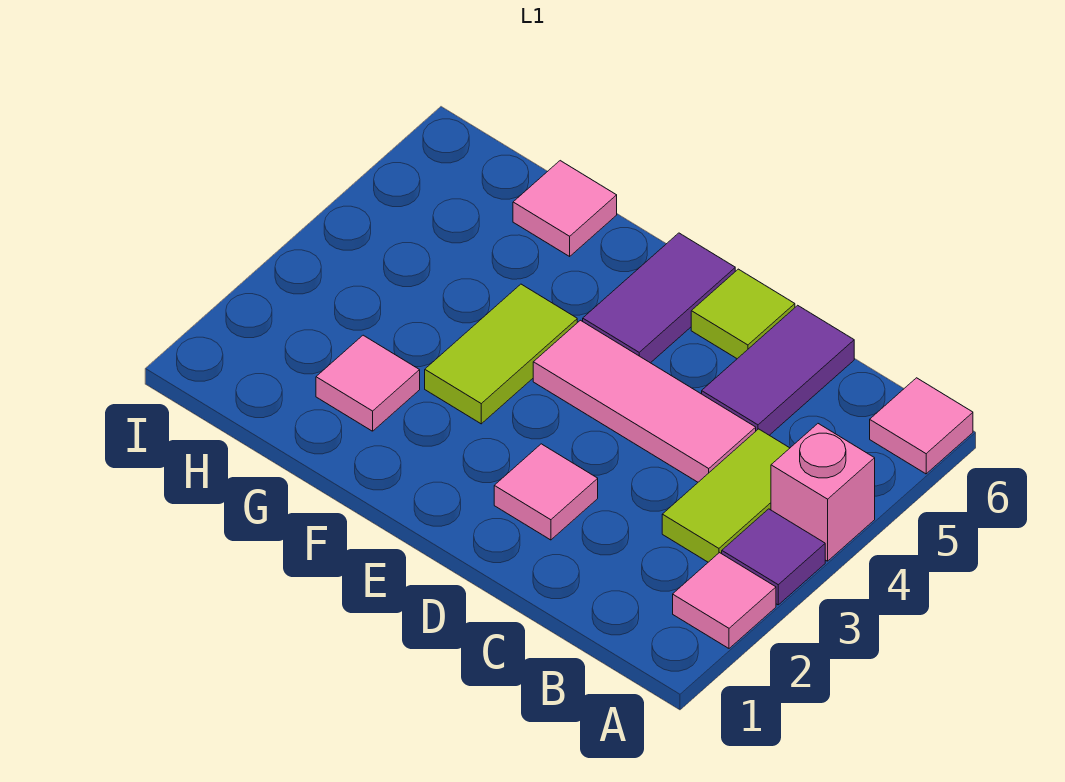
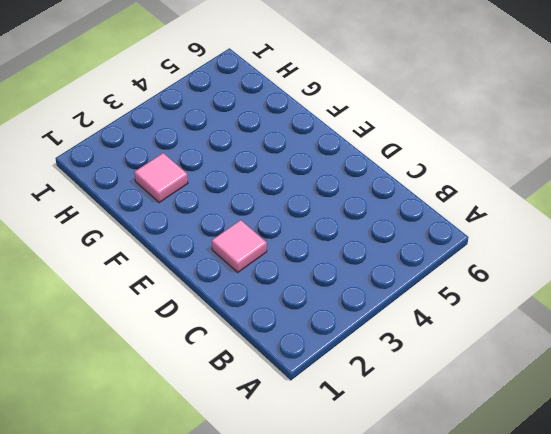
none -> pink 1x1 tile [673,553,776,648]
none -> purple 1x1 tile [722,509,825,605]
none -> pink 1x1 brick [771,424,875,561]

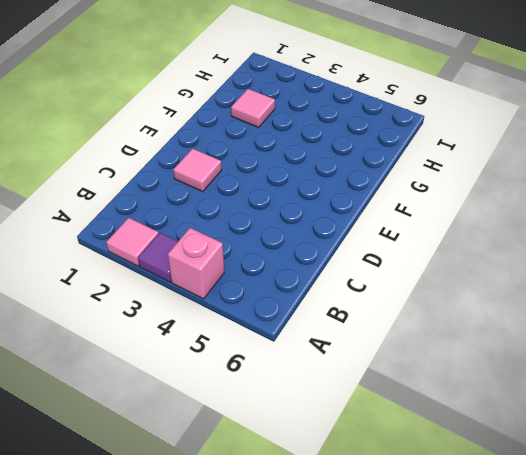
none -> pink 1x1 tile [870,378,973,474]
none -> lime 1x2 tile [662,429,790,562]
none -> pink 1x3 tile [533,320,756,482]

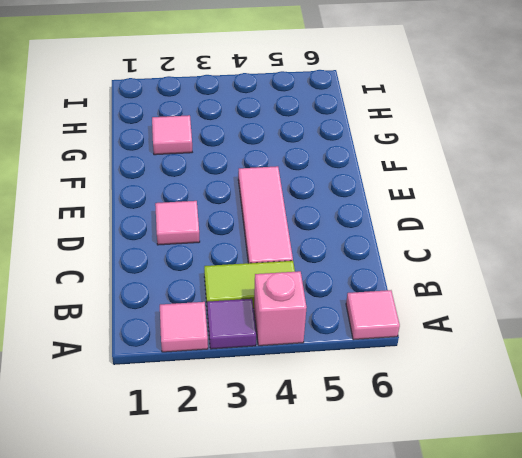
none -> purple 1x2 tile [702,305,854,435]
none -> lime 1x1 tile [691,269,795,359]
none -> purple 1x2 tile [583,233,735,363]

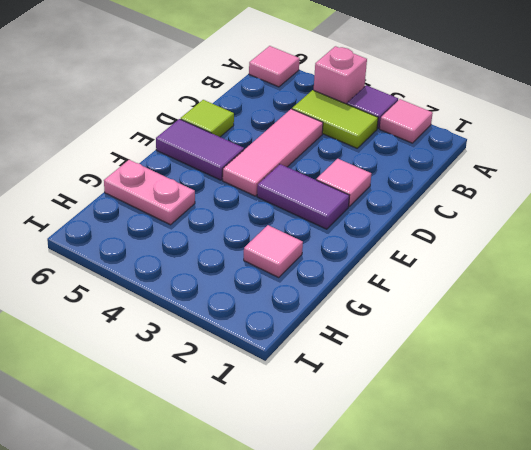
purple 1x2 tile [257,164,349,229] -> purple 1x2 tile moved to [702,305,854,435]
pink 1x2 plate [104,160,195,225] -> pink 1x1 tile [513,161,617,256]
none -> lime 1x2 tile [425,284,577,424]

